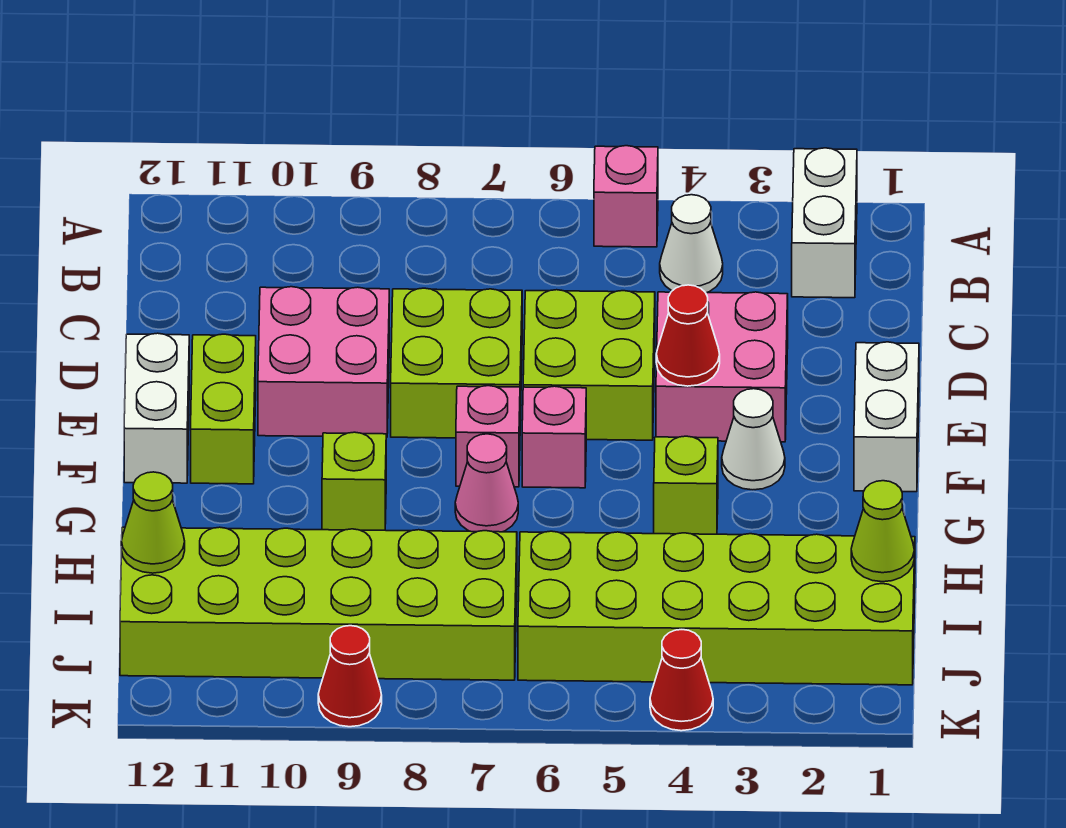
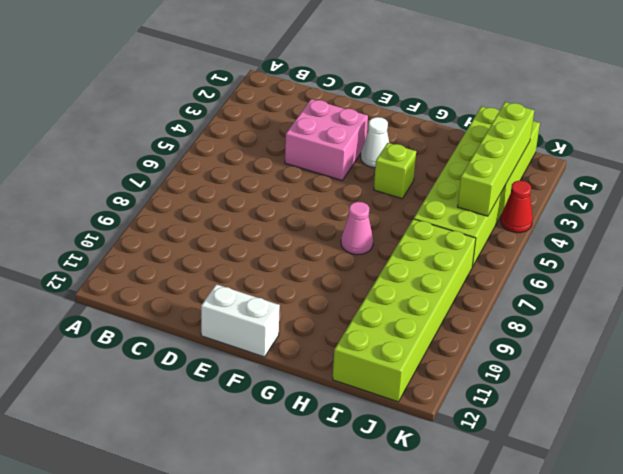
lime 1x4 brick [458,102,534,216] -> none
none -> white 1x2 brick [792,148,857,298]
none -> pink 1x1 brick [594,146,658,247]
none -> white 1x1 cone [660,195,723,293]

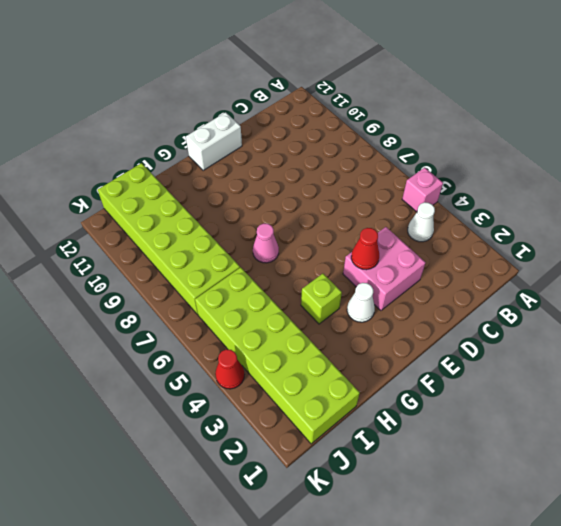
none -> white 1x2 brick [792,148,857,298]
none -> lime 2x2 brick [523,290,655,440]
none -> lime 2x2 brick [391,288,522,438]

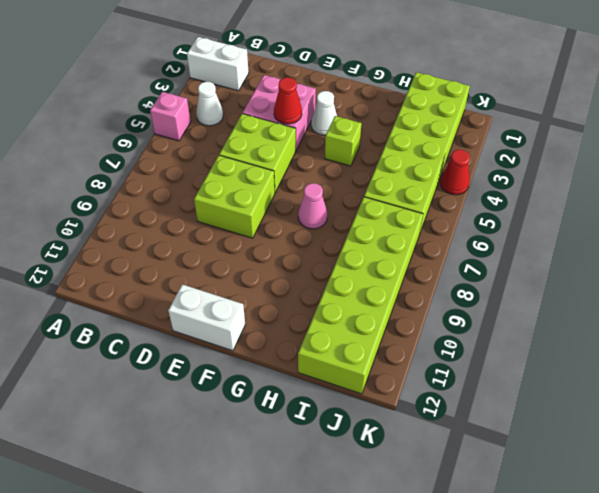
none -> pink 2x2 brick [258,287,389,437]
none -> white 1x2 brick [854,342,919,492]
none -> lime 1x2 brick [191,334,256,484]

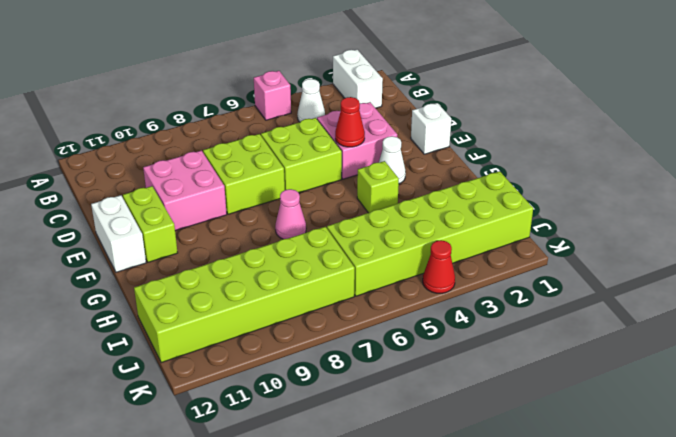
white 1x1 brick [411,103,451,154] -> white 1x2 brick [854,342,919,492]
none -> pink 1x1 brick [522,386,586,488]
none -> pink 1x1 brick [456,386,520,487]
none -> lime 1x1 brick [322,432,386,530]

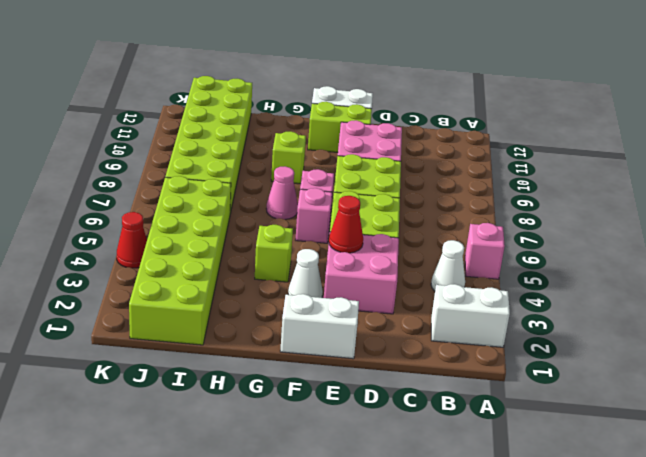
none -> red 1x1 cone [318,626,382,727]
none -> lime 1x1 cone [851,481,914,582]
none -> lime 1x1 cone [121,472,185,573]

